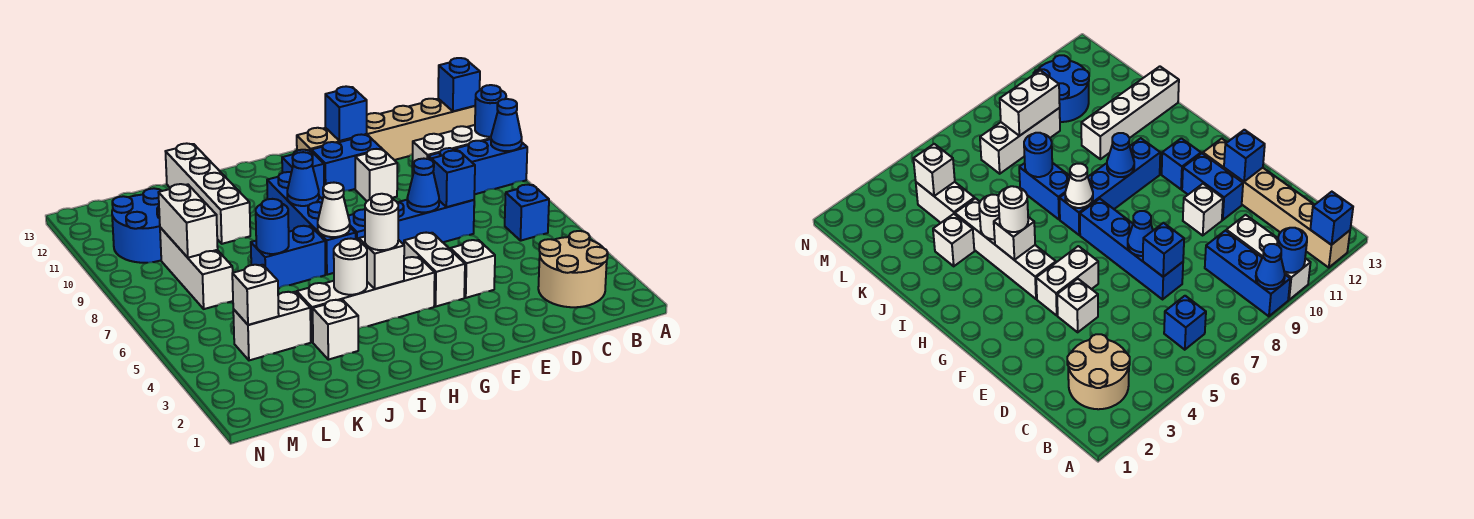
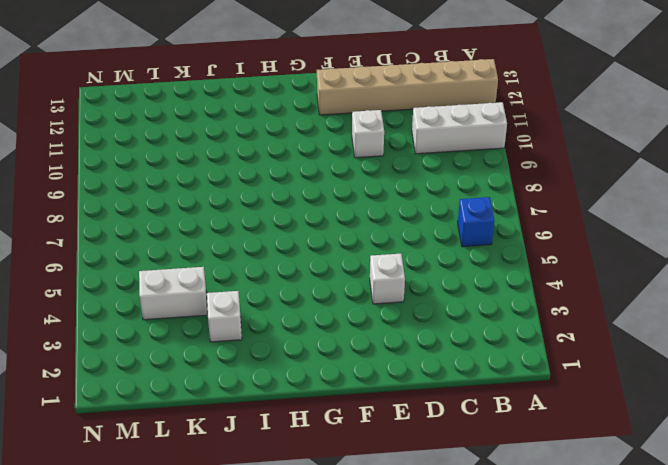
none -> blue 1x3 brick [428,139,527,195]
none -> tan 2x2 round brick [538,231,608,307]
none -> blue 1x4 brick [348,200,474,245]
none -> blue 1x2 brick [311,134,382,191]

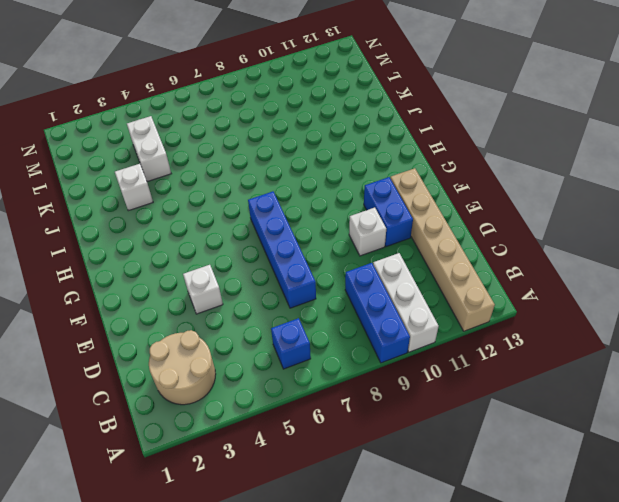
none -> white 1x2 brick [404,233,465,306]
none -> white 1x4 brick [297,257,435,342]
none -> blue 1x1 brick [282,150,324,198]
none -> blue 1x4 brick [267,172,356,275]

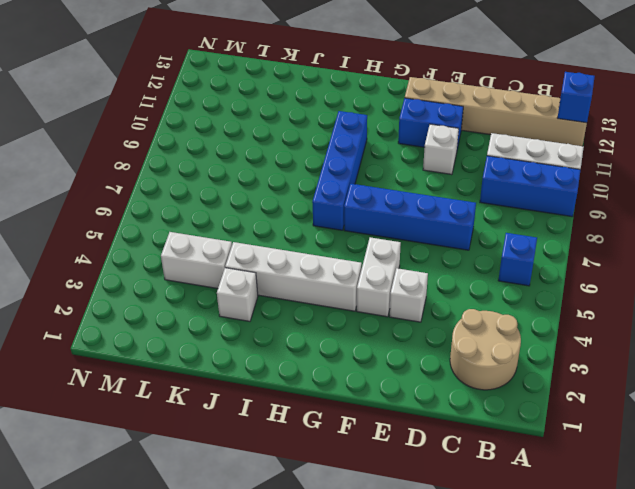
none -> blue 1x1 brick [282,150,324,198]
none -> blue 1x2 brick [251,226,325,288]
none -> white 1x4 brick [165,143,250,244]
none -> white 1x3 brick [160,227,233,309]

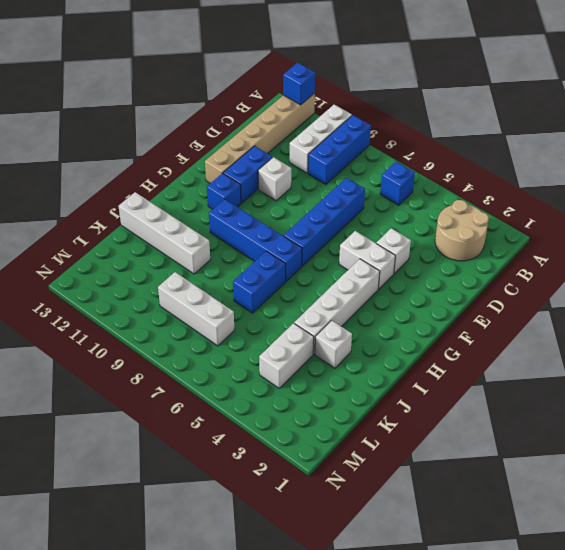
none -> blue 2x2 round brick [112,188,161,263]
none -> blue 1x1 cone [491,99,522,151]
none -> blue 1x1 round brick [475,85,506,137]
none -> blue 1x1 brick [431,151,475,207]

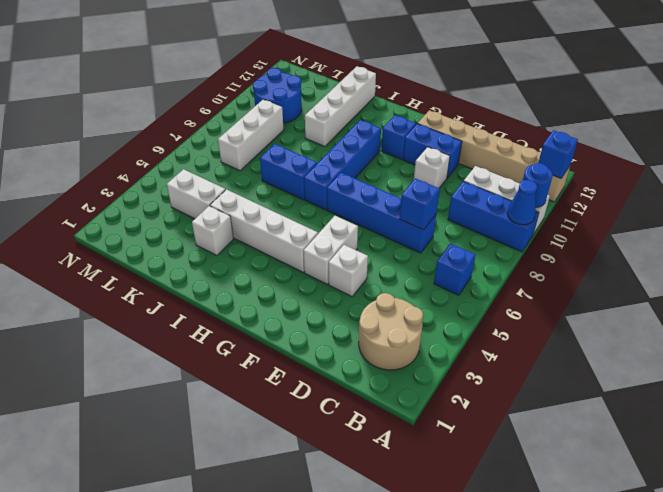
none -> blue 1x1 cone [407,159,439,212]
none -> blue 1x1 brick [325,86,367,141]
none -> white 1x1 brick [359,237,404,289]
none -> white 1x1 cone [318,183,350,237]

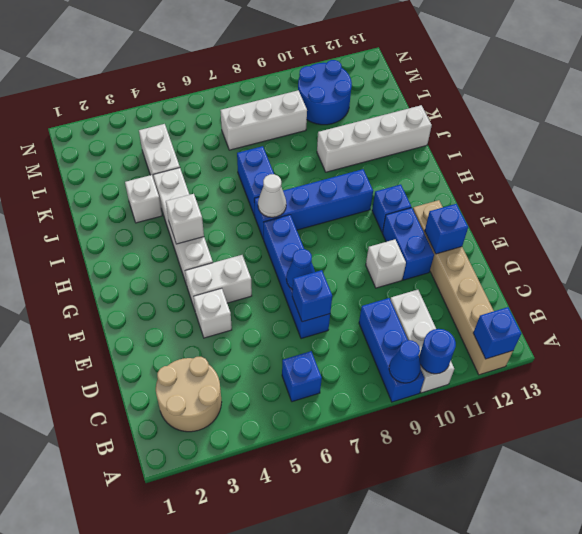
none -> blue 1x1 cone [287,152,319,206]
none -> white 1x1 round brick [334,239,367,295]
none -> blue 1x1 round brick [256,199,289,254]
none -> white 1x1 brick [232,265,279,325]

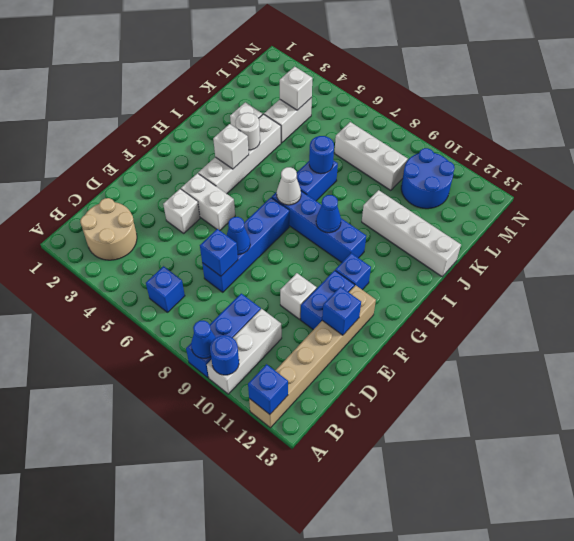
none -> white 1x2 brick [158,184,218,258]
none -> white 1x1 round brick [365,194,398,250]

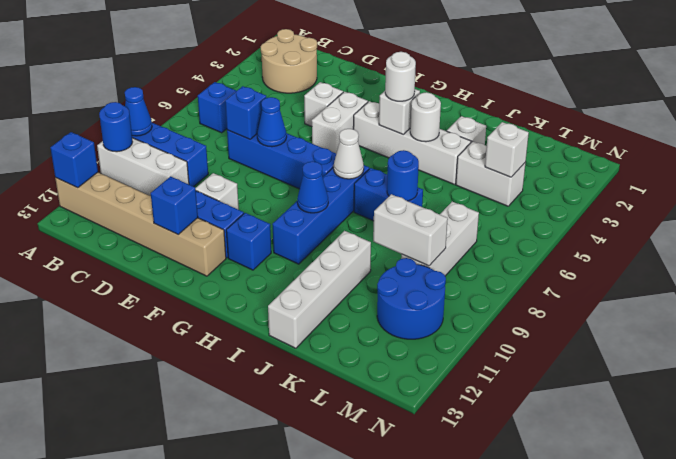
white 1x2 brick [373,194,448,266] -> white 1x2 brick turned to [158,184,218,258]

